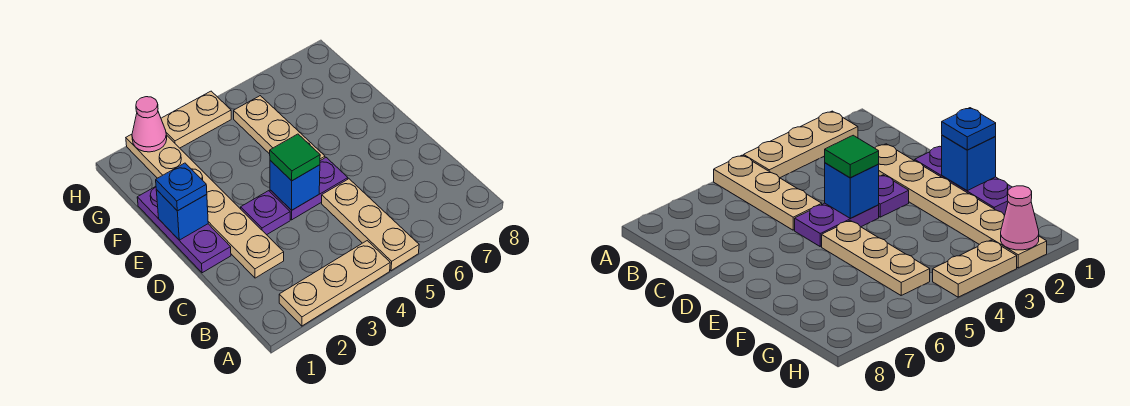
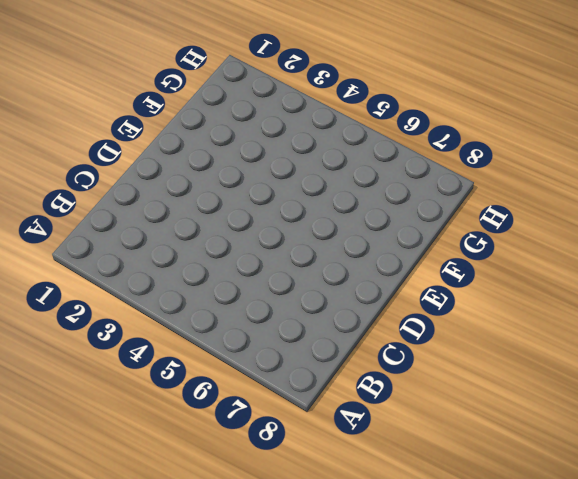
none -> tan 1x3 plate [279,241,390,326]
none -> tan 1x3 plate [322,179,419,271]
none -> tan 1x6 plate [126,134,284,278]

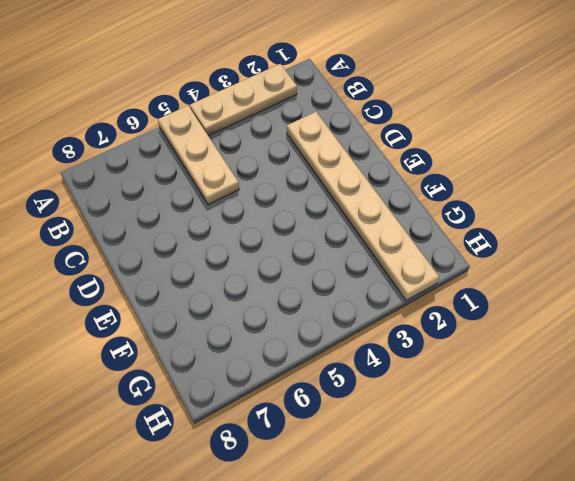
none -> purple 1x3 plate [137,187,231,273]
none -> purple 1x1 plate [241,191,290,235]
none -> purple 1x2 plate [270,158,348,220]

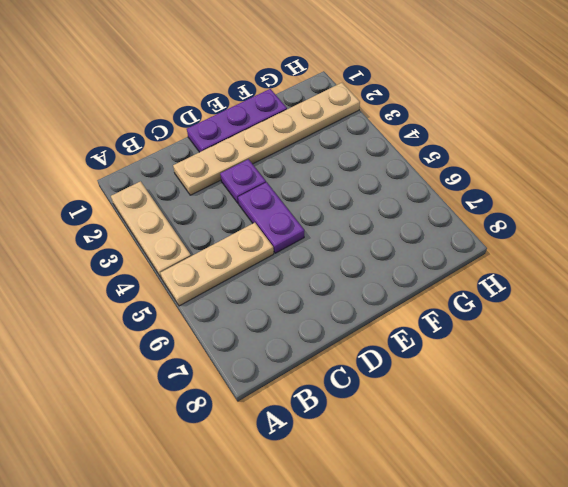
none -> tan 1x3 plate [234,96,325,161]
none -> tan 1x2 plate [161,91,231,148]
none -> blue 1x1 brick [270,160,320,210]

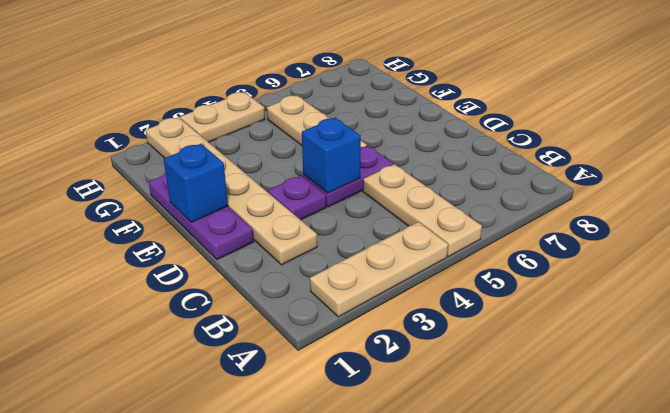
none -> pink 1x1 cone [132,97,167,152]
none -> green 1x1 tile [270,134,320,181]
none -> blue 1x1 plate [156,163,207,211]

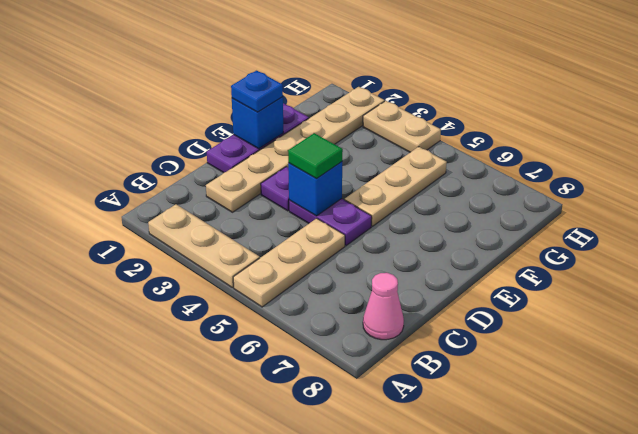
pink 1x1 cone [363,273,404,340] -> pink 1x1 cone moved to [132,97,167,152]

